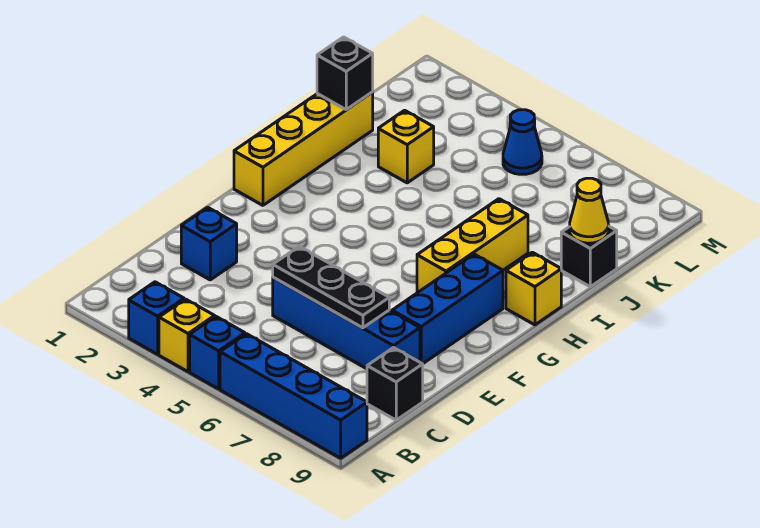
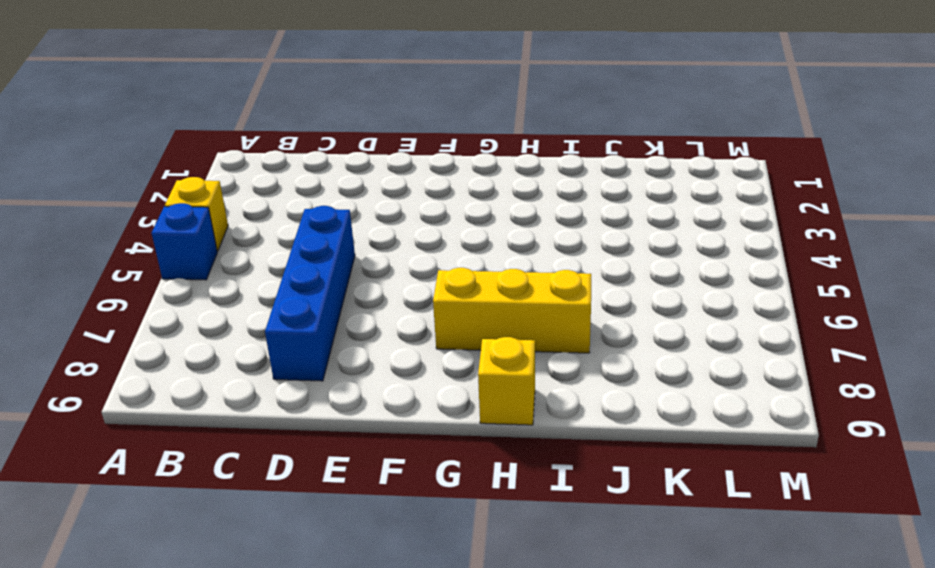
none -> blue 1x1 brick [129,282,184,354]
none -> blue 1x4 brick [220,334,367,458]
none -> black 1x1 brick [367,347,423,420]

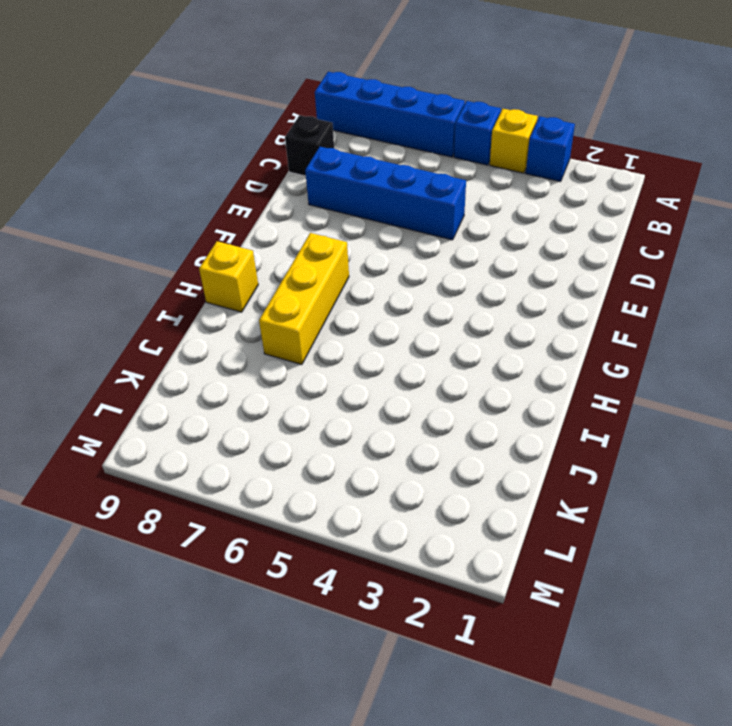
none -> blue 1x1 brick [181,207,237,280]
none -> blue 1x3 brick [392,254,503,364]
none -> yellow 1x4 brick [234,92,373,205]

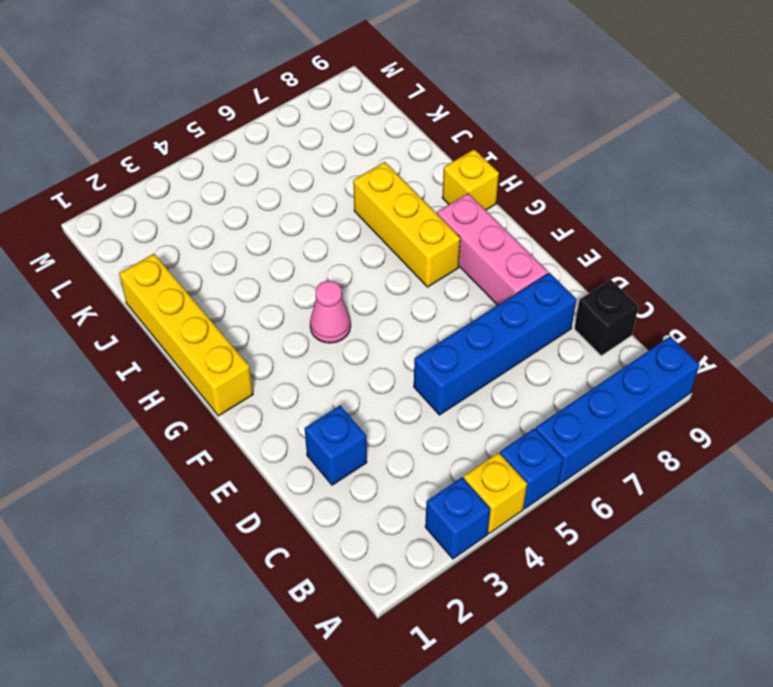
pink 1x3 brick [437,193,548,305] -> blue 1x3 brick [392,254,503,364]
pink 1x1 cone [310,281,351,343] -> none
none -> yellow 1x1 brick [378,110,434,183]
none -> black 1x1 brick [561,226,617,287]
none -> blue 1x1 cone [503,110,542,174]

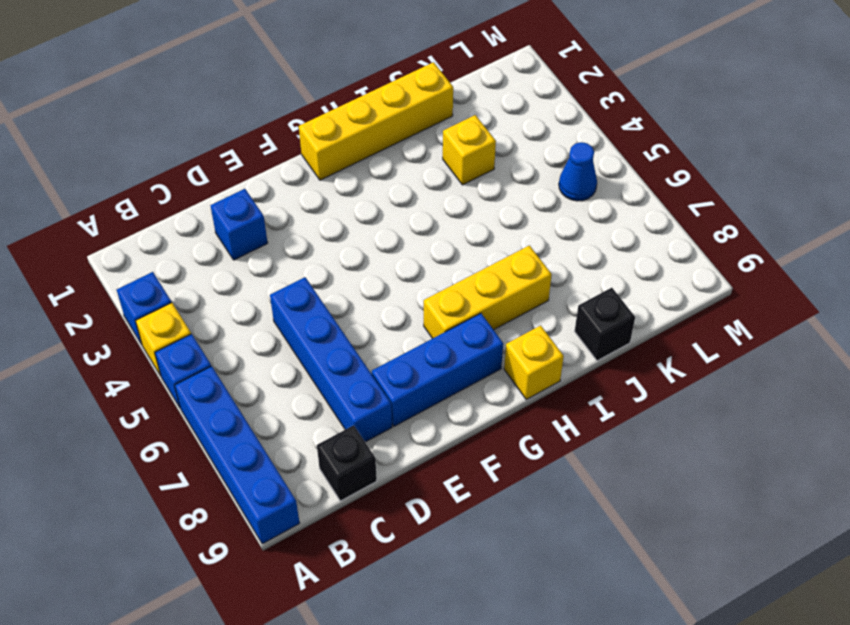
none -> black 1x3 plate [273,246,389,328]
none -> black 1x1 brick [317,37,373,110]
none -> yellow 1x1 cone [570,178,609,243]

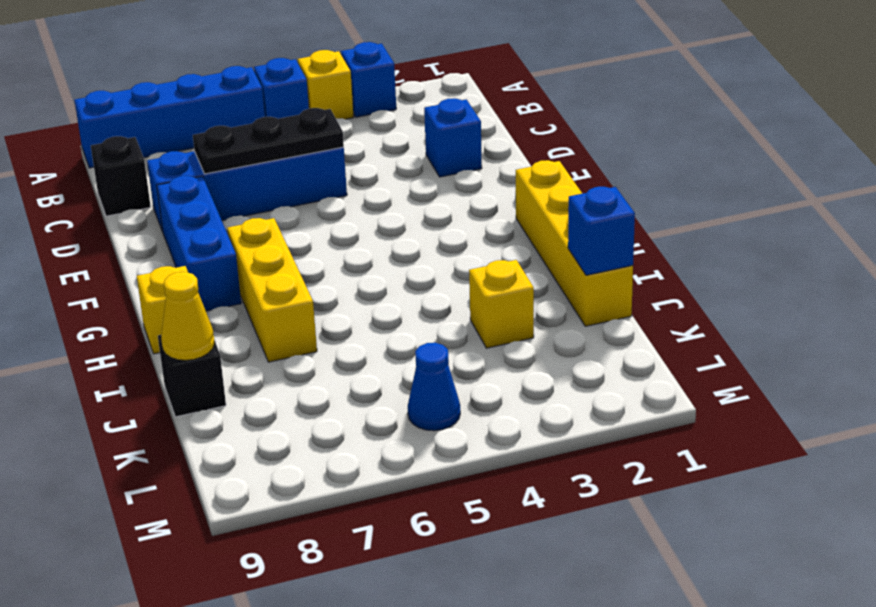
blue 1x1 brick [568,187,635,275] -> black 1x1 brick [317,37,373,110]

